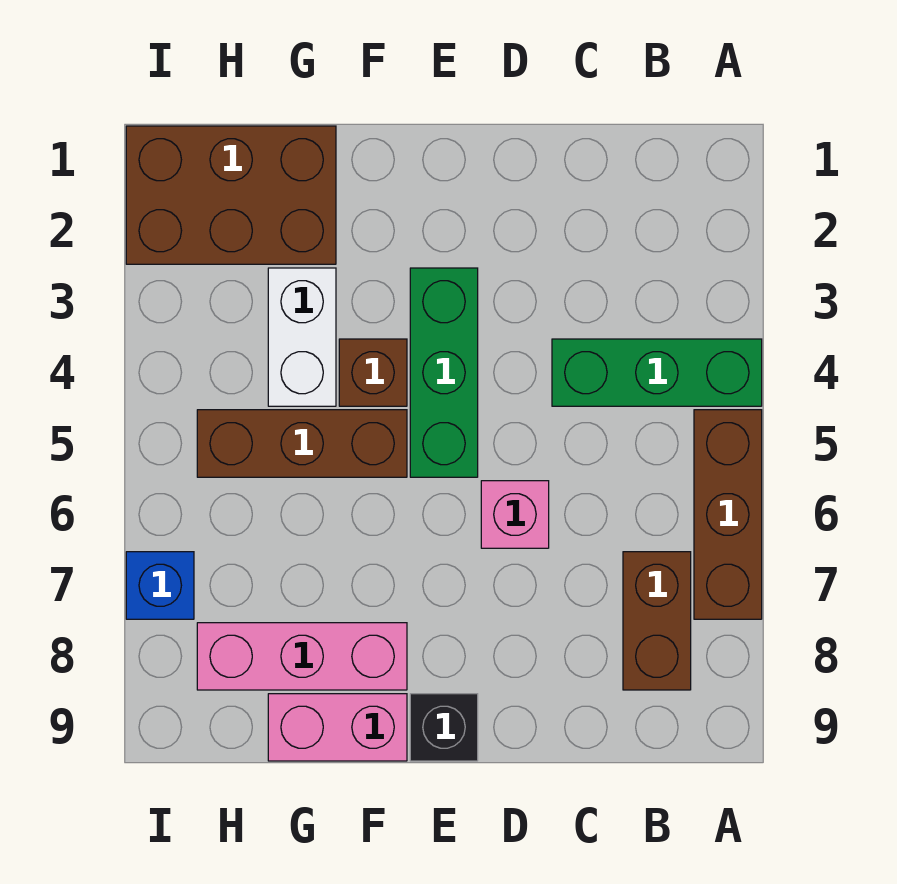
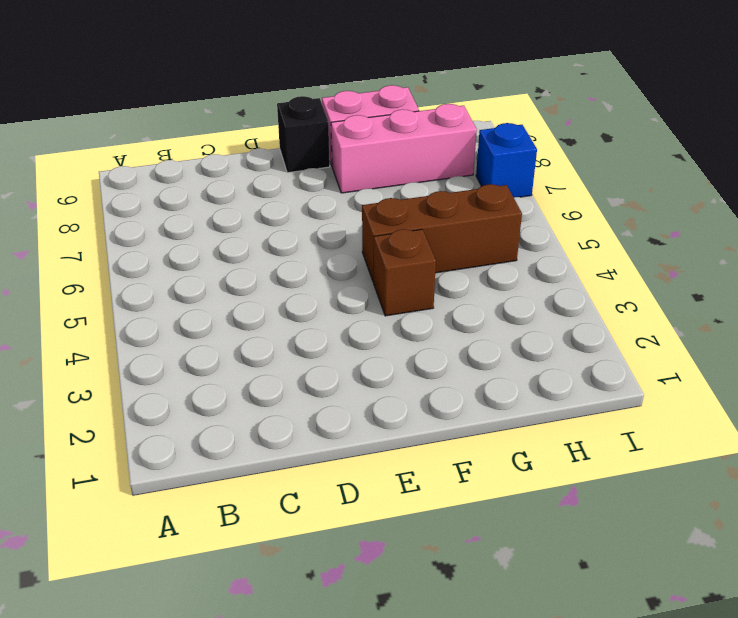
none -> green 1x3 brick [552,339,762,406]
none -> brown 1x3 brick [694,410,762,619]
none -> brown 1x2 brick [623,552,691,690]

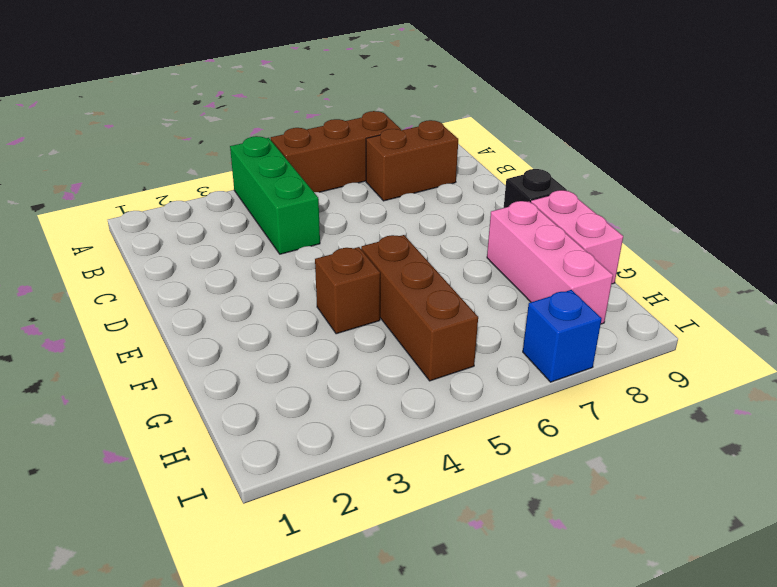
none -> pink 1x1 brick [481,481,549,548]
none -> green 1x3 brick [410,268,478,477]
none -> brown 2x3 brick [126,126,336,264]

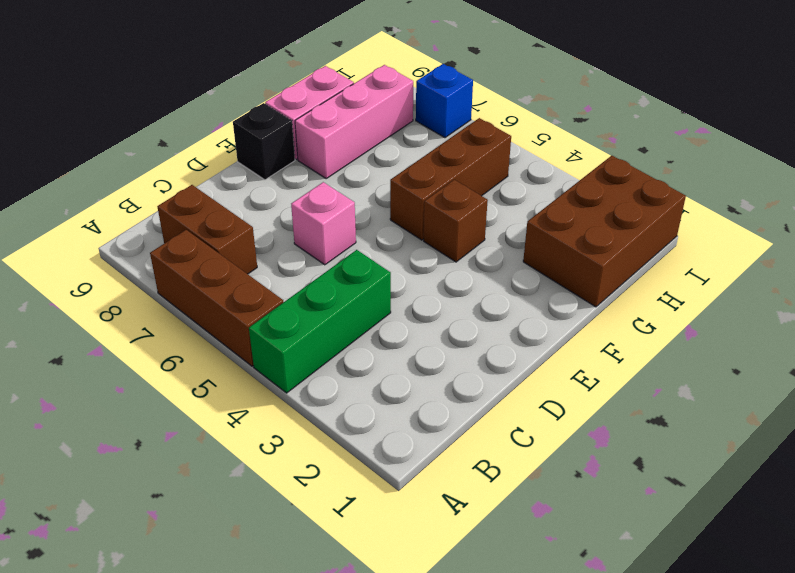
none -> green 1x3 brick [410,268,478,477]
none -> white 1x2 brick [268,268,336,406]

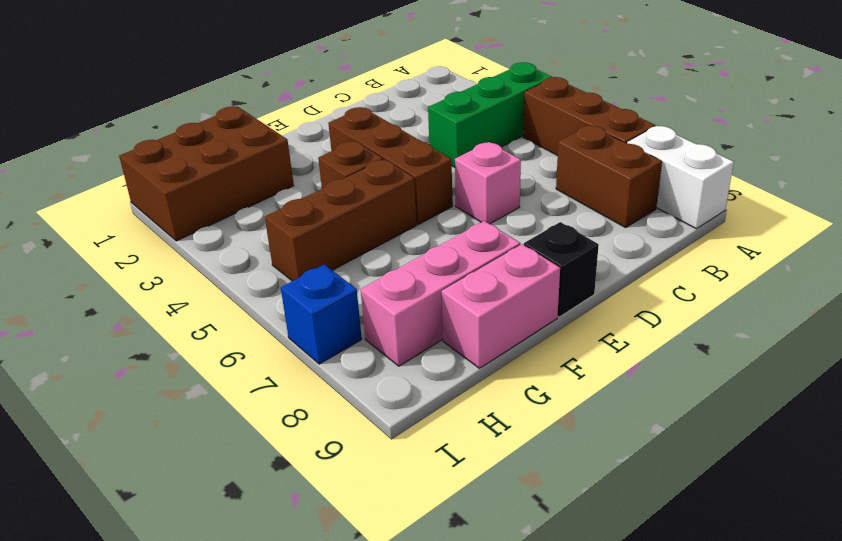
white 1x2 brick [627,126,734,229] -> white 1x2 brick moved to [268,268,336,406]
brown 1x3 brick [328,107,453,224] -> green 1x3 brick [410,268,478,477]

